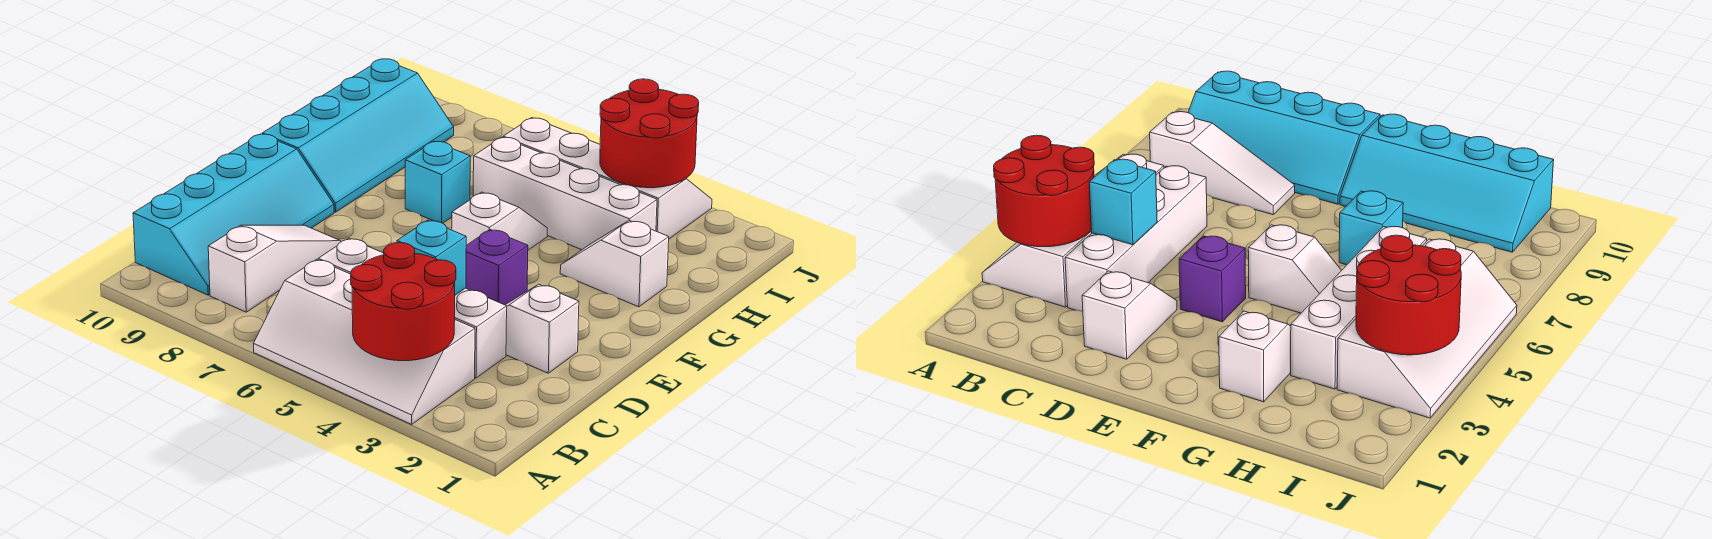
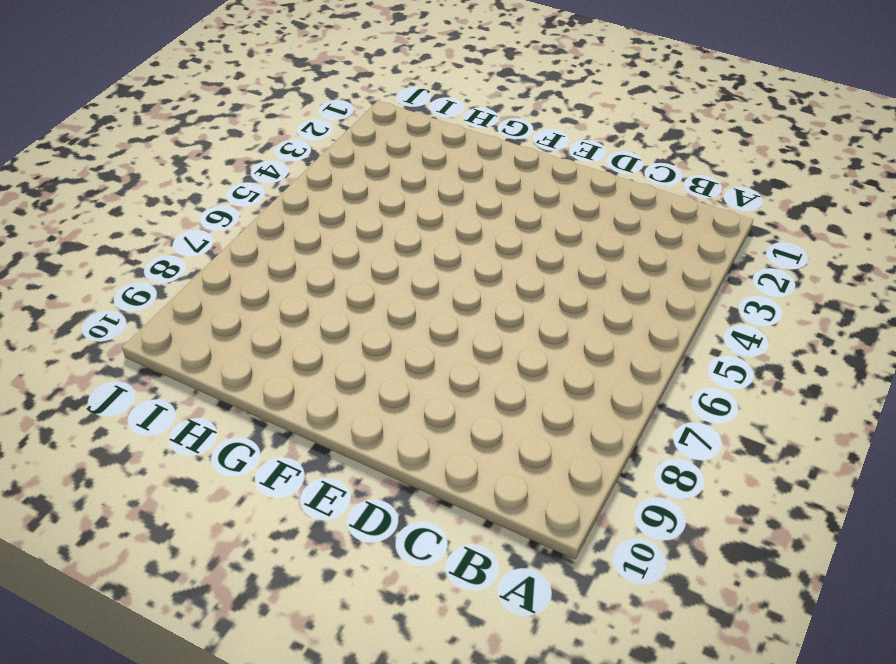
none -> white 2x4 slope [254,259,475,424]
none -> white 1x3 slope [208,225,341,312]
none -> cyan 2x4 slope [133,134,334,295]

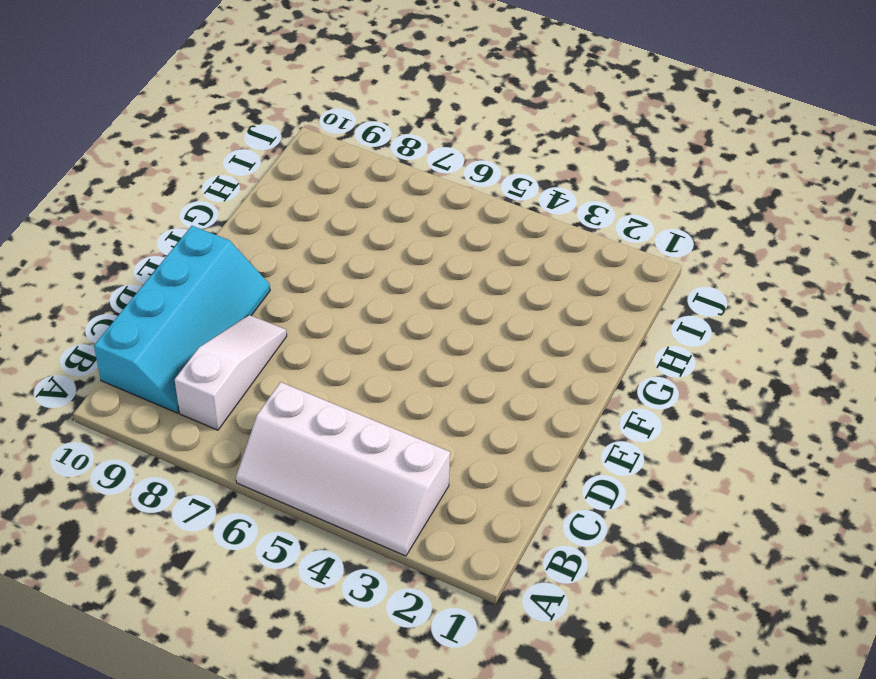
none -> white 1x4 brick [318,238,507,378]
none -> white 1x2 slope [505,284,579,373]
none -> purple 1x1 brick [466,230,528,305]

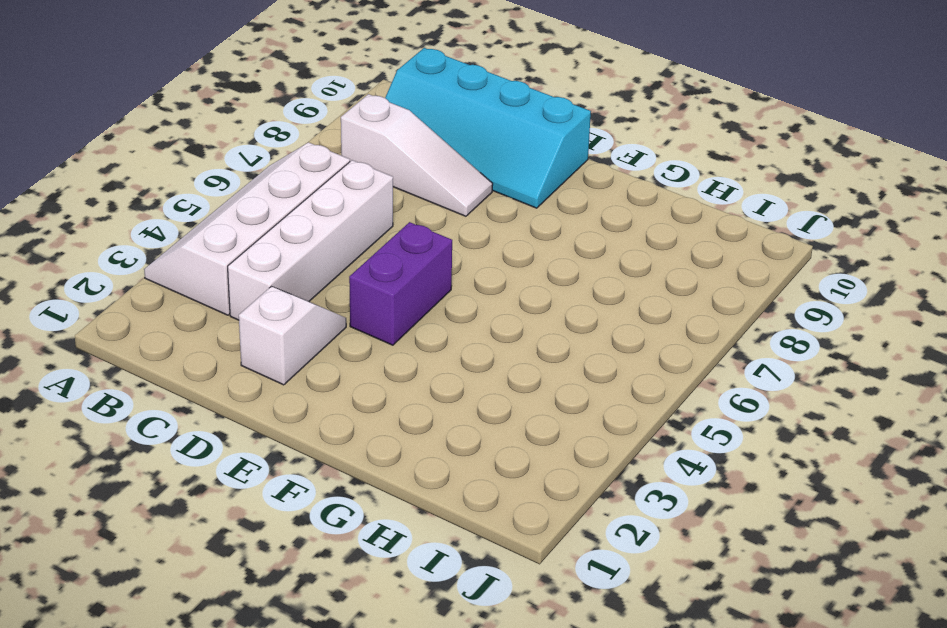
purple 1x2 brick [349,222,452,345] -> purple 1x1 brick [466,230,528,305]
none -> white 1x2 slope [452,192,547,250]
none -> cyan 2x4 slope [262,59,454,212]
none -> white 1x2 slope [560,221,669,307]

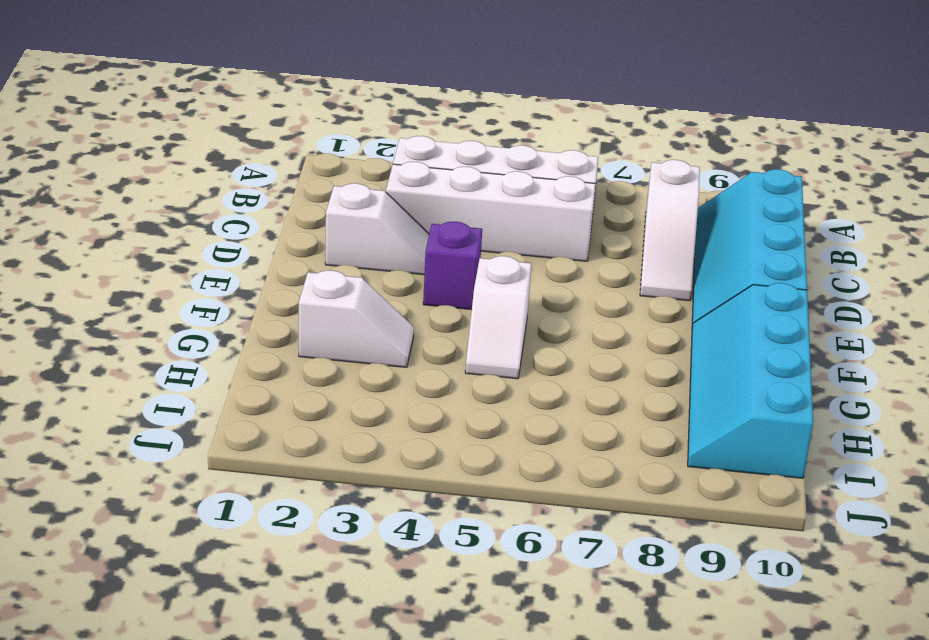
none -> cyan 1x1 brick [405,141,470,223]
none -> white 1x4 brick [473,137,657,250]
none -> white 2x4 slope [503,118,712,239]

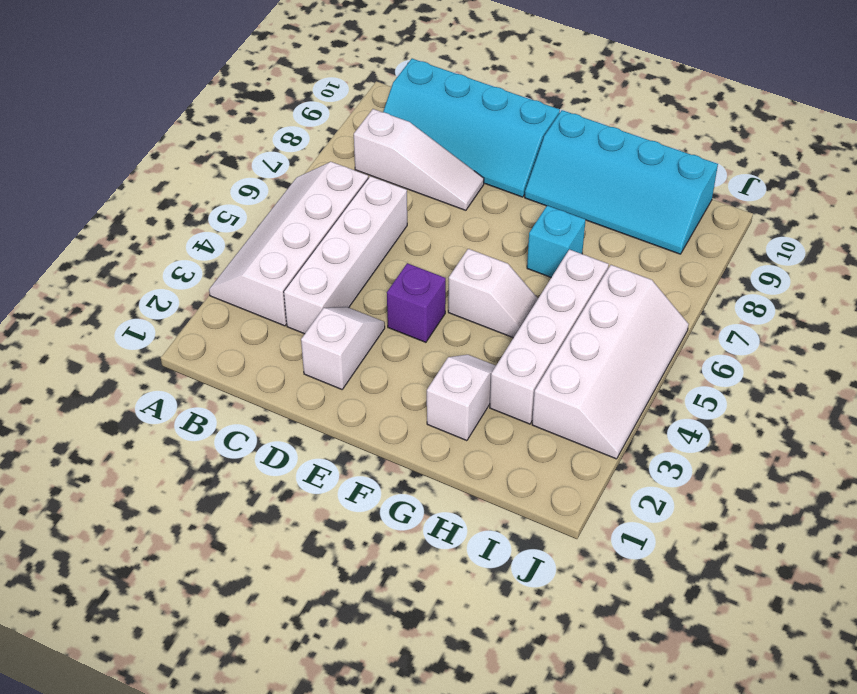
none -> red 2x2 round brick [351,243,456,361]
none -> cyan 1x1 brick [397,220,466,295]
none -> red 2x2 round brick [600,79,699,188]

